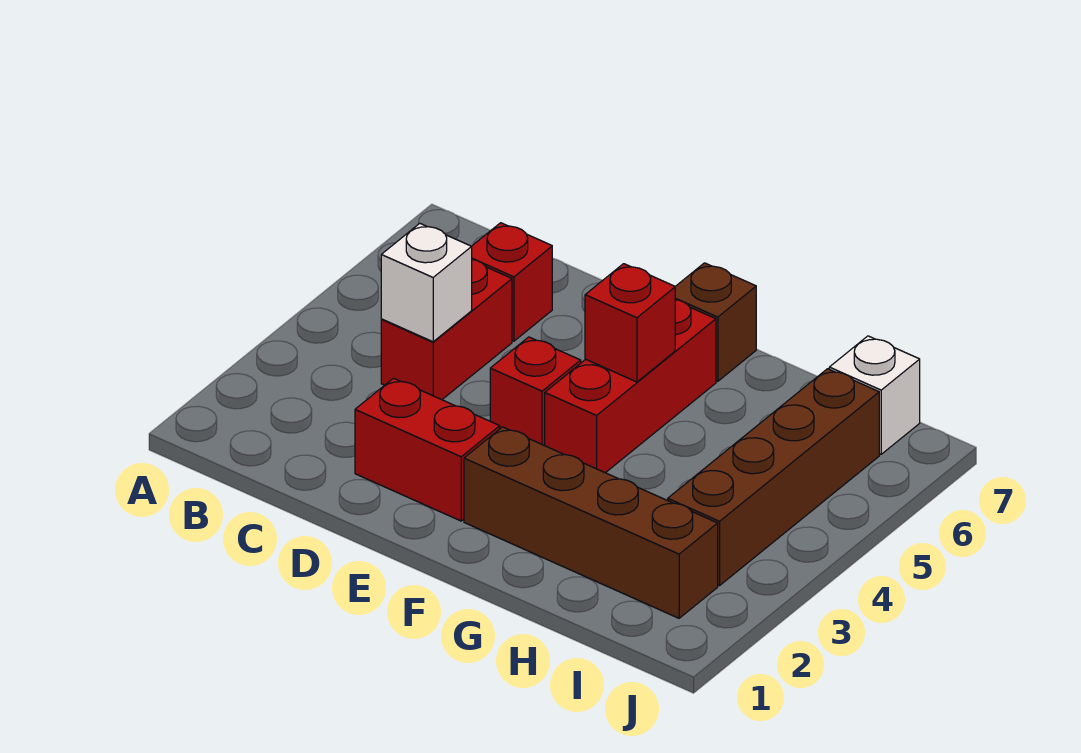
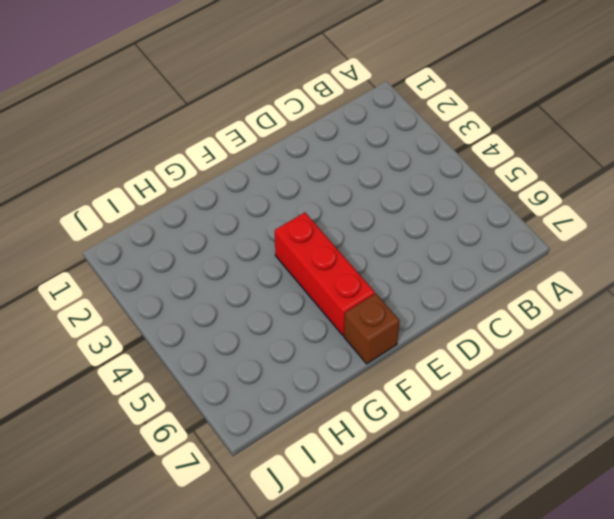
none -> red 1x2 brick [381,260,512,400]
none -> red 1x1 brick [471,223,552,341]

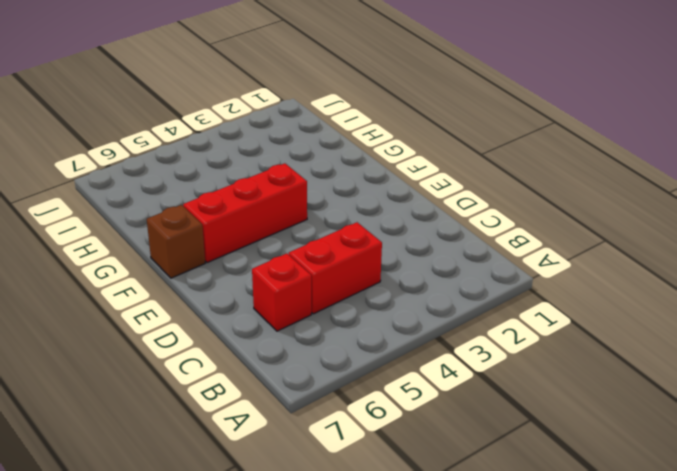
none -> red 1x2 brick [355,378,500,521]
none -> red 1x1 brick [490,337,581,446]

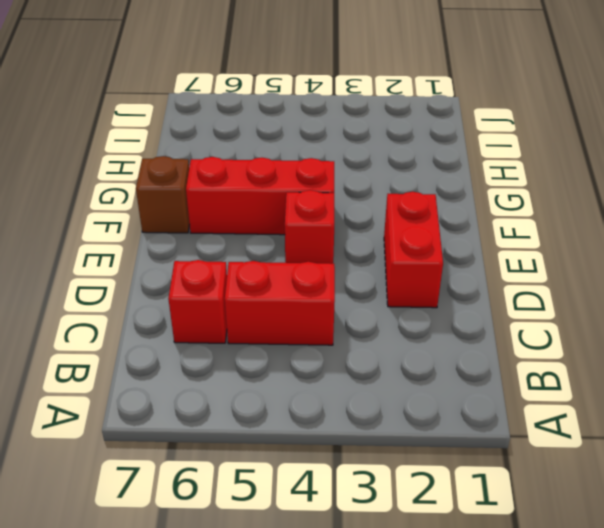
none -> brown 1x4 brick [464,427,718,618]
none -> brown 1x4 brick [668,369,879,586]

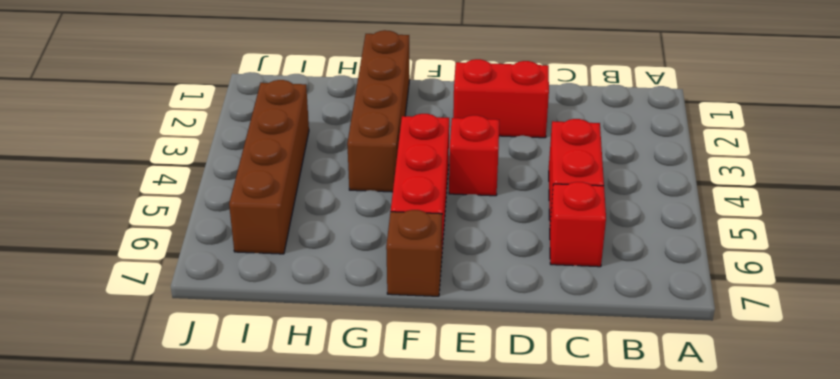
brown 1x4 brick [347,30,410,192] -> brown 1x4 brick turned to [464,427,718,618]
none -> white 1x1 brick [829,336,920,454]
none -> white 1x1 brick [381,223,472,342]

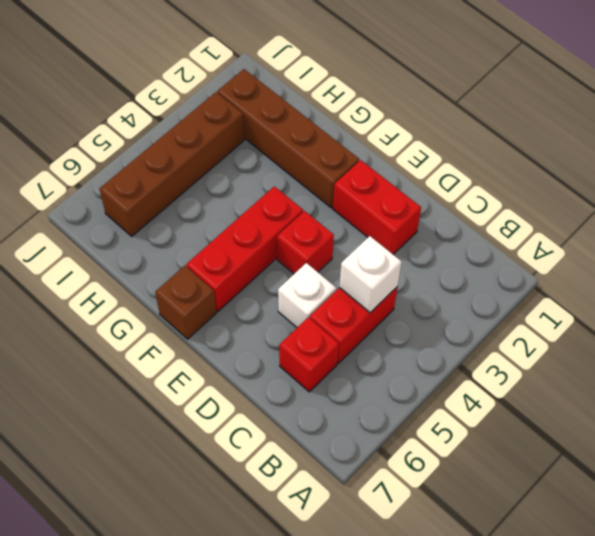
white 1x1 brick [278,263,336,327] -> white 1x1 brick moved to [829,336,920,454]
none -> red 1x1 brick [585,264,675,382]

